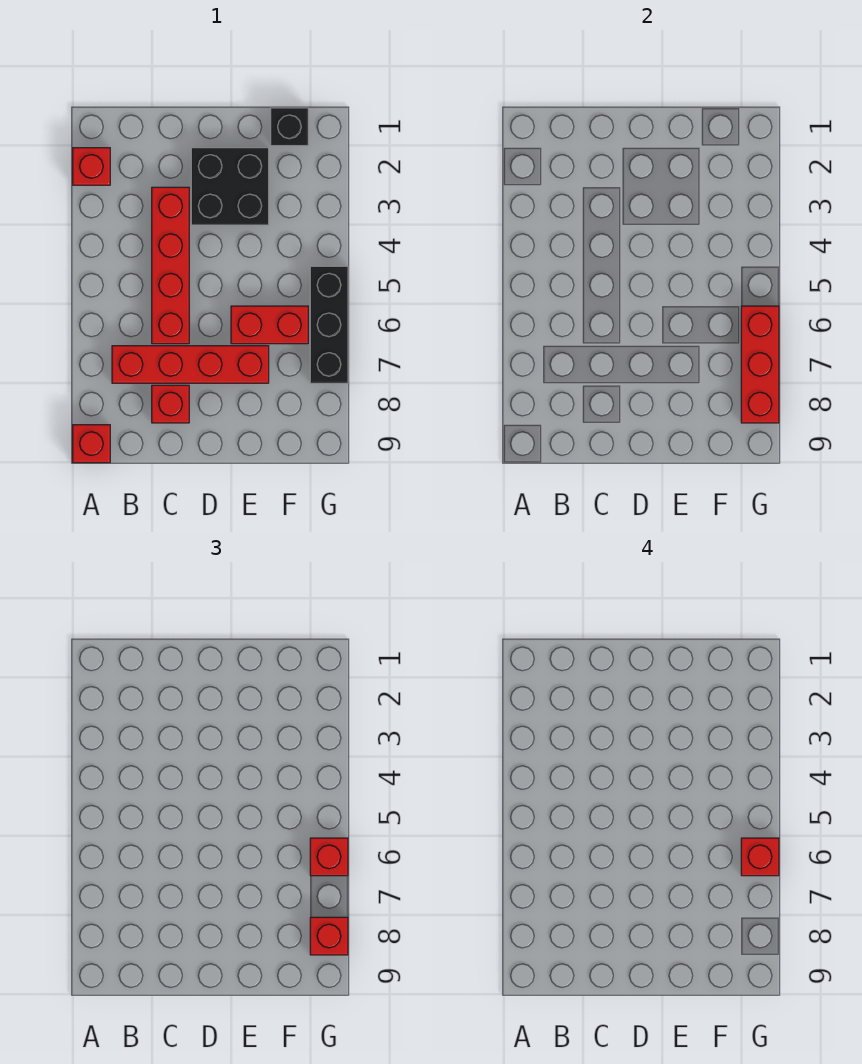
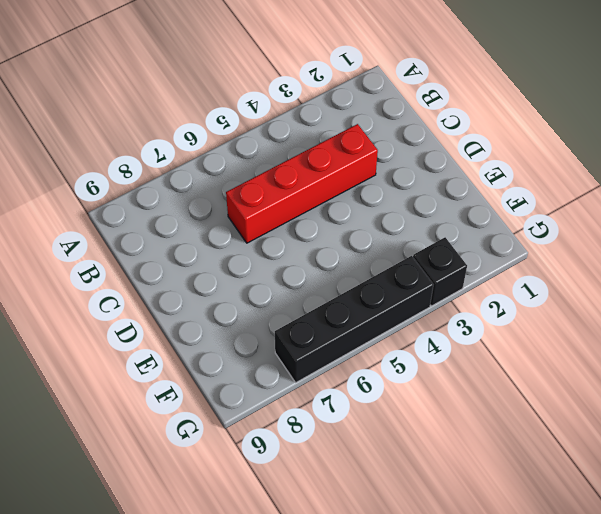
black 1x1 brick [413,237,467,306] -> black 1x1 brick moved to [271,108,308,146]
black 1x4 brick [275,256,433,382] -> black 1x3 brick [310,266,348,383]
none -> red 1x1 brick [73,148,110,185]
none -> red 1x1 brick [73,425,110,463]
none -> red 1x4 brick [112,346,269,383]

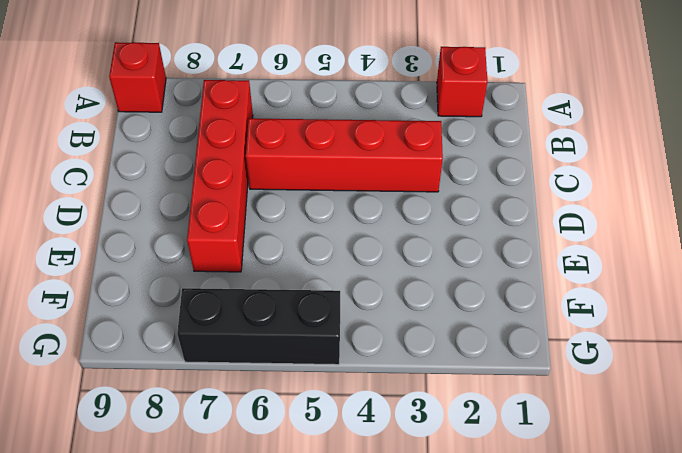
none -> red 1x1 brick [152,385,189,423]
none -> black 2x2 brick [191,148,269,225]
none -> red 1x2 brick [231,306,308,344]

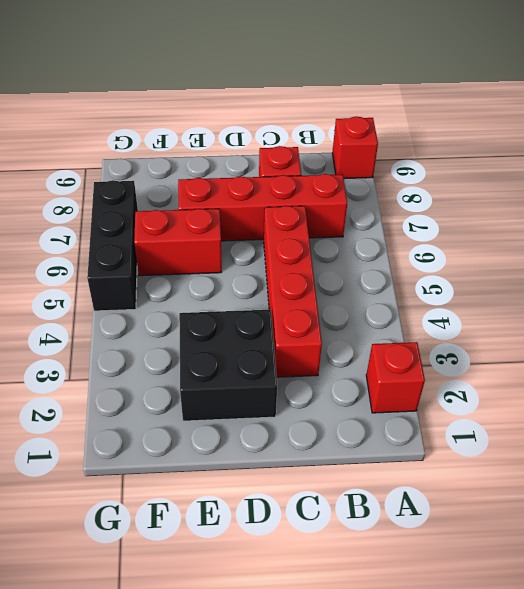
none -> black 1x1 brick [271,108,308,146]
none -> red 1x3 brick [741,306,779,423]
none -> red 1x1 brick [310,838,348,876]

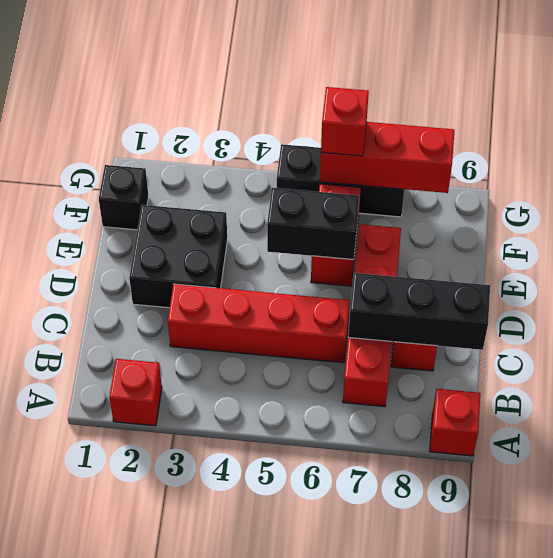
black 1x3 brick [348,273,490,350] -> none
black 1x2 brick [267,188,359,259] -> none
none -> red 1x1 brick [310,917,348,955]
none -> red 1x1 brick [741,838,779,876]

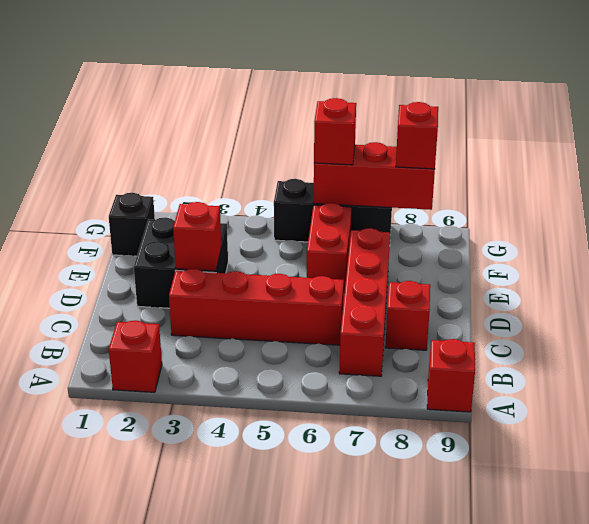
red 1x1 brick [173,202,221,271] -> red 1x1 brick moved to [741,838,779,876]

